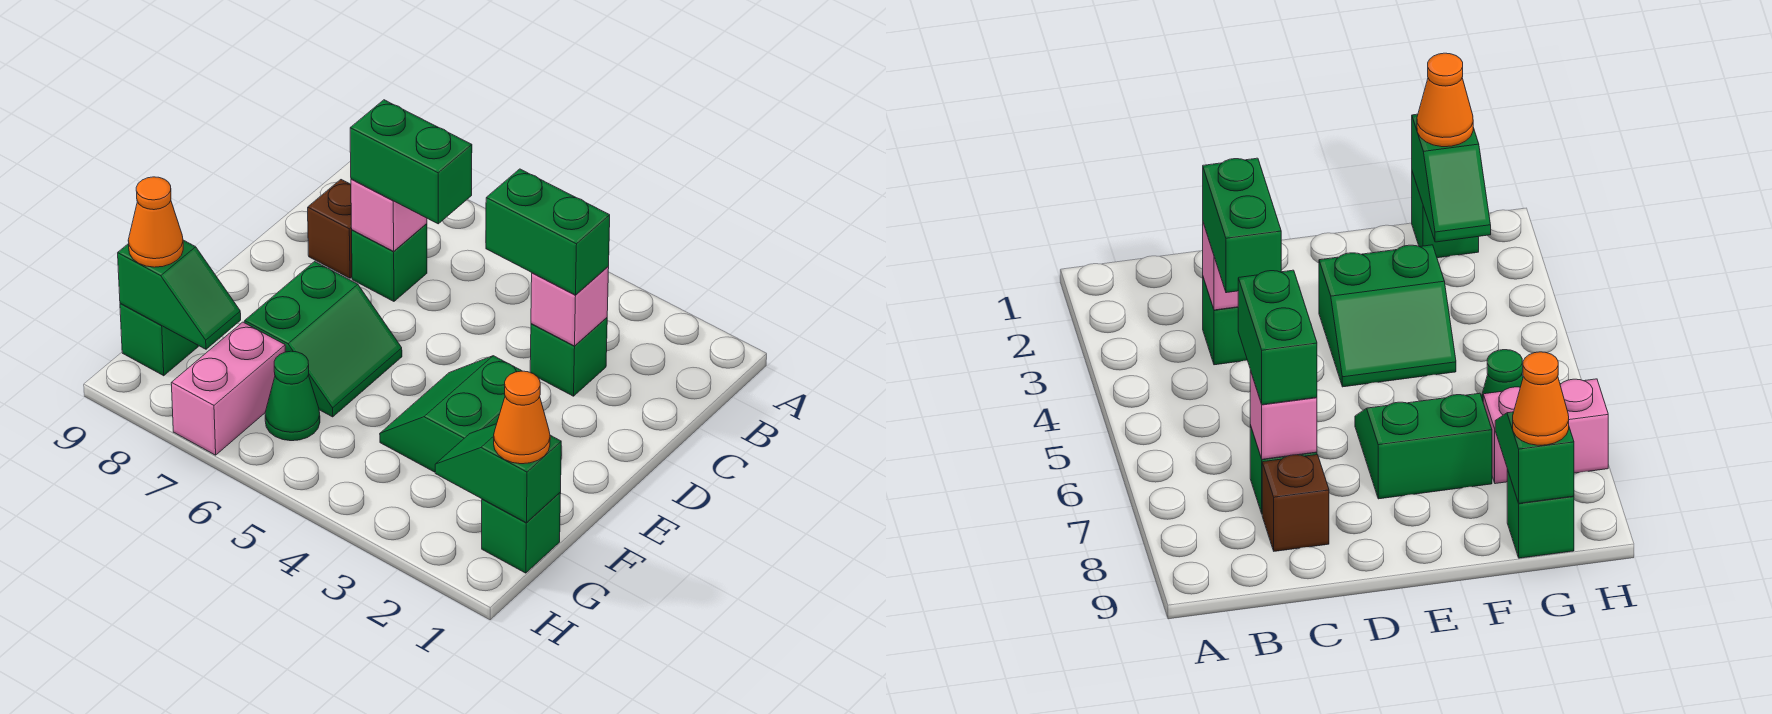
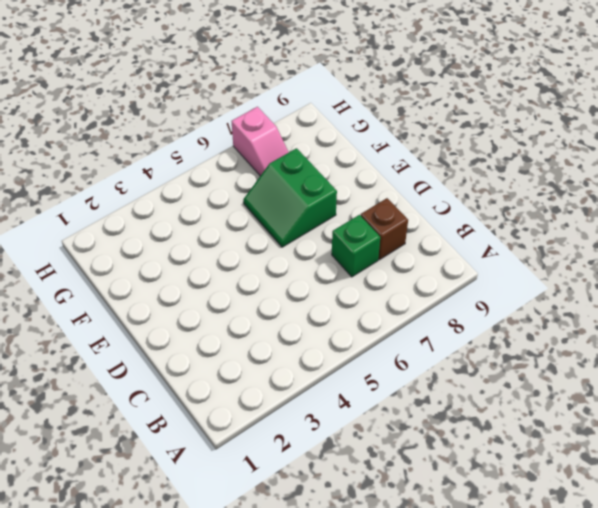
pink 1x2 slope [232,107,289,176] -> pink 1x2 brick [171,322,285,455]
none -> green 1x1 brick [530,318,607,396]
none -> green 2x2 slope [380,356,521,472]
none -> green 1x1 brick [482,493,561,573]

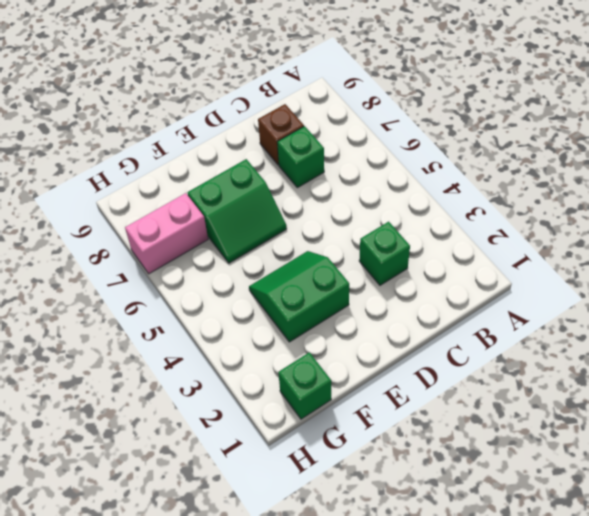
none -> green 1x1 cone [265,351,320,441]
none -> green 1x1 brick [120,303,198,376]
none -> pink 1x1 brick [531,267,609,346]

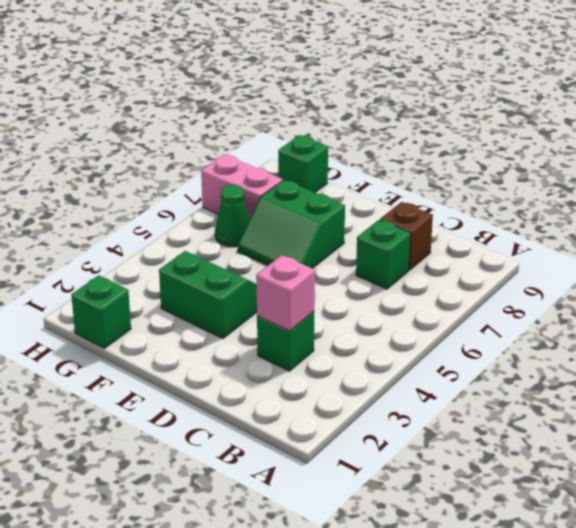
none -> pink 1x1 brick [351,179,427,251]
none -> green 1x2 slope [435,424,561,523]
none -> green 1x2 slope [118,240,241,349]

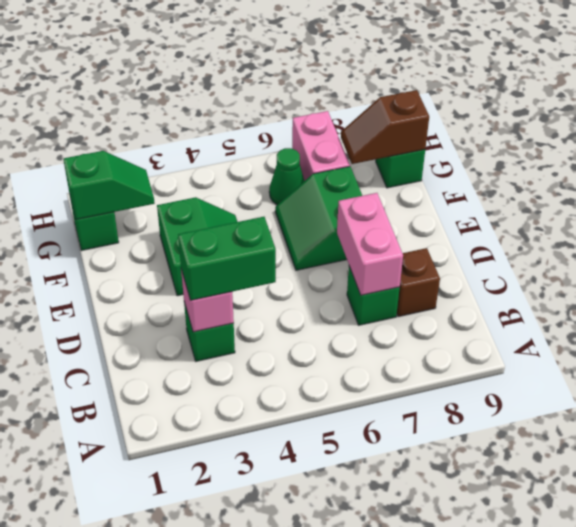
pink 1x2 brick [337,193,403,295] -> pink 1x1 brick [351,179,427,251]
brown 1x2 slope [341,90,429,164] -> green 1x2 slope [118,240,241,349]
none -> green 1x2 brick [350,100,472,224]
none -> orange 1x1 cone [494,371,550,464]
none -> orange 1x1 cone [128,177,183,267]

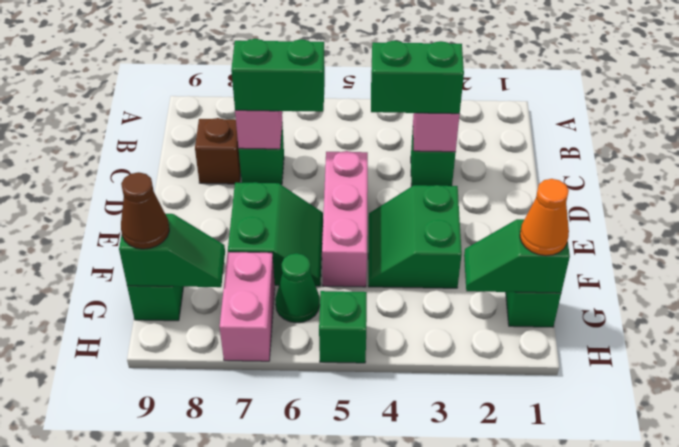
pink 1x3 brick [322,151,368,287] -> none
brown 1x1 cone [121,172,169,249] -> orange 1x1 cone [128,177,183,267]
green 1x1 brick [319,291,367,363] -> none

